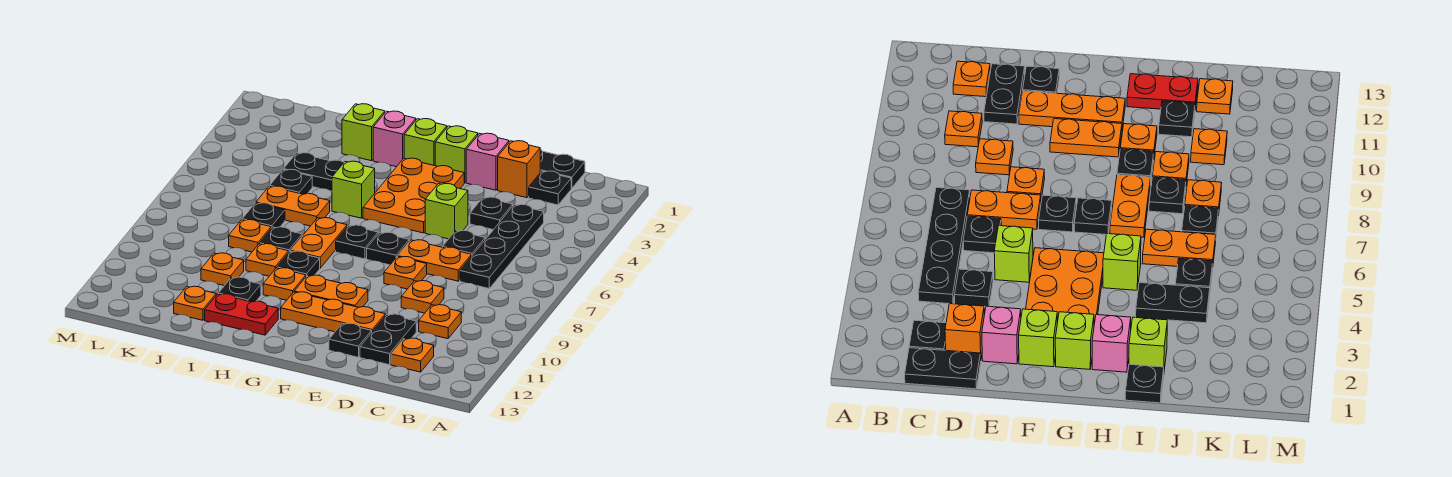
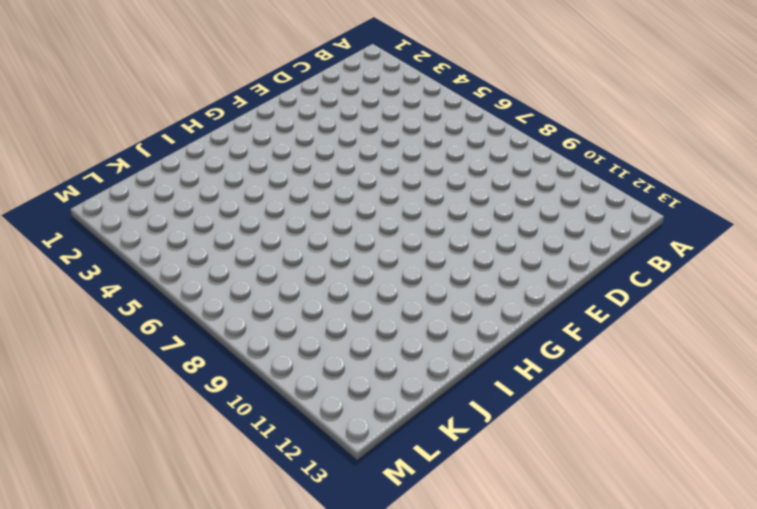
none -> black 1x2 plate [540,149,585,188]
none -> black 1x1 plate [529,171,571,205]
none -> black 1x4 plate [460,204,544,288]
none -> orange 1x1 plate [419,305,461,339]

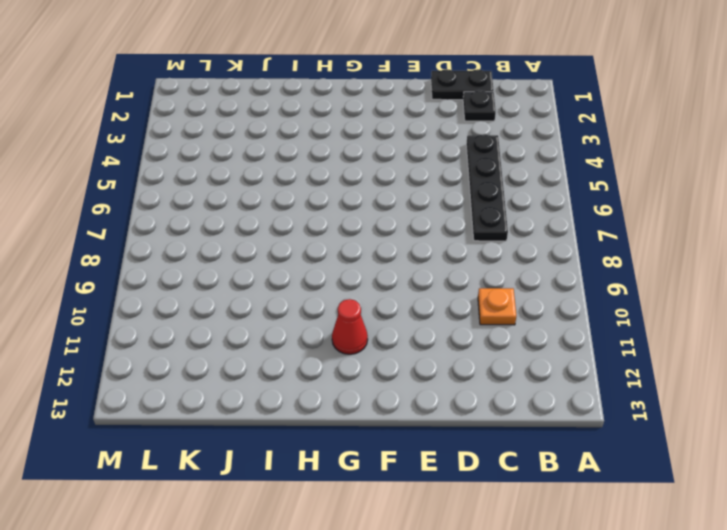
red 1x1 cone [332,299,368,354] -> orange 1x3 plate [281,292,385,332]
none -> orange 1x1 plate [391,338,434,372]
none -> orange 1x1 brick [498,141,540,198]
none -> black 1x1 plate [470,197,513,230]
none -> black 1x1 plate [443,231,485,256]

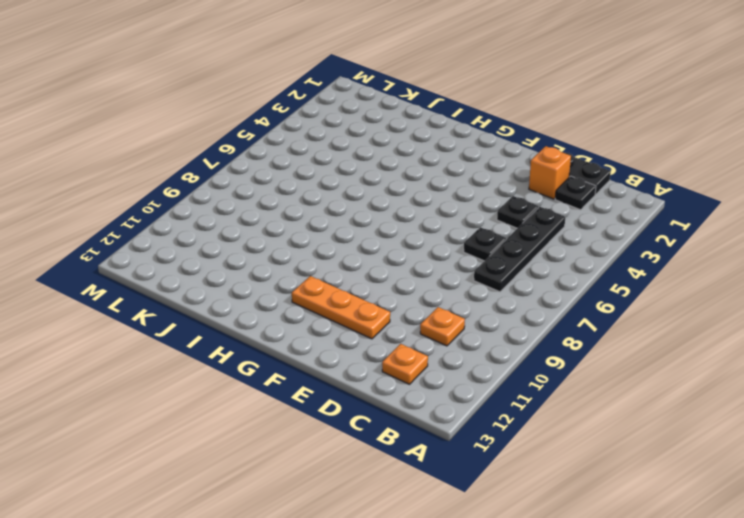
none -> orange 1x2 plate [398,240,471,281]
none -> orange 1x1 plate [401,281,444,313]
none -> black 1x2 plate [360,314,416,365]
none -> pink 1x1 brick [466,133,509,190]

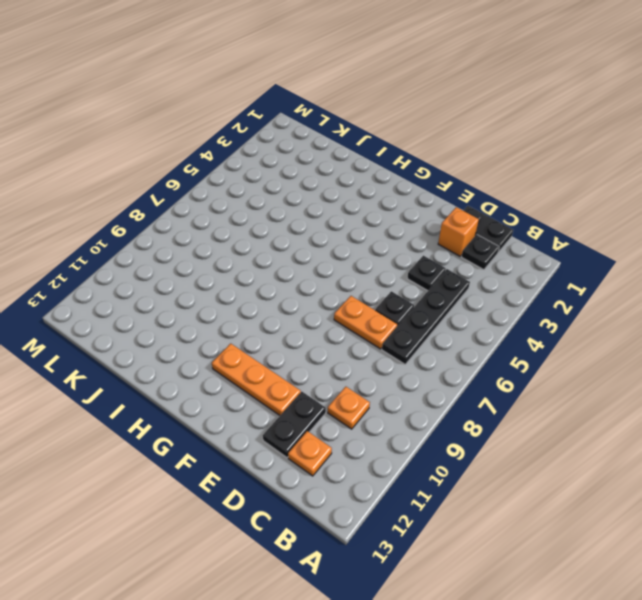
none -> orange 1x1 plate [401,281,444,313]
none -> pink 1x1 brick [466,133,509,190]
none -> lime 1x1 brick [425,183,468,239]
none -> orange 1x1 plate [384,257,427,289]

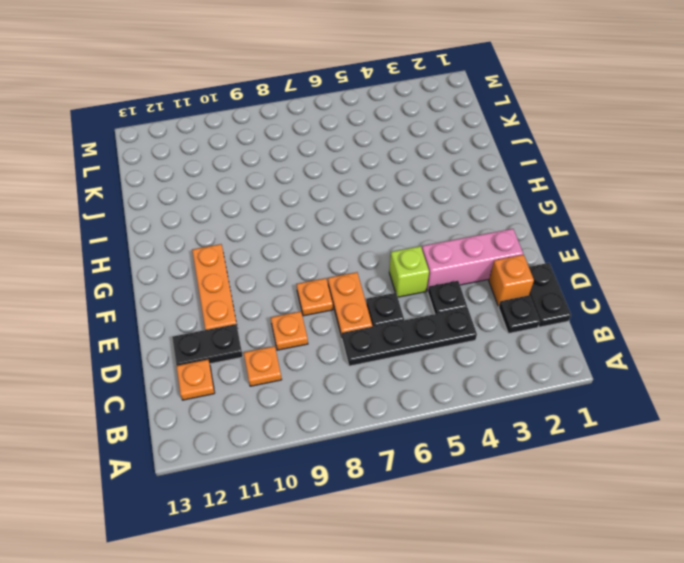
pink 1x3 brick [422,229,523,291] -> pink 1x1 brick [466,133,509,190]
none -> black 1x1 plate [329,323,372,357]
none -> lime 1x1 brick [435,126,478,183]
none -> orange 2x3 plate [363,158,464,233]
none -> black 1x1 plate [367,232,409,265]

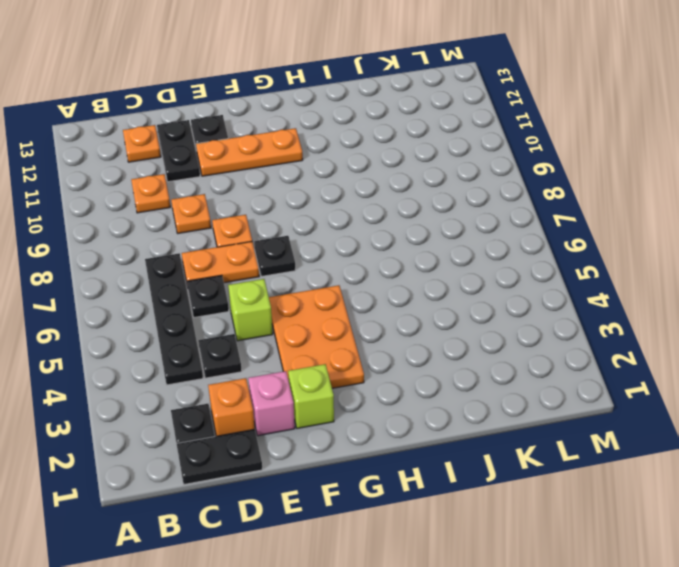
none -> orange 1x2 plate [294,275,368,307]
none -> lime 1x1 brick [404,119,447,166]
none -> black 1x1 plate [336,225,378,259]
none -> pink 1x1 brick [373,111,416,167]

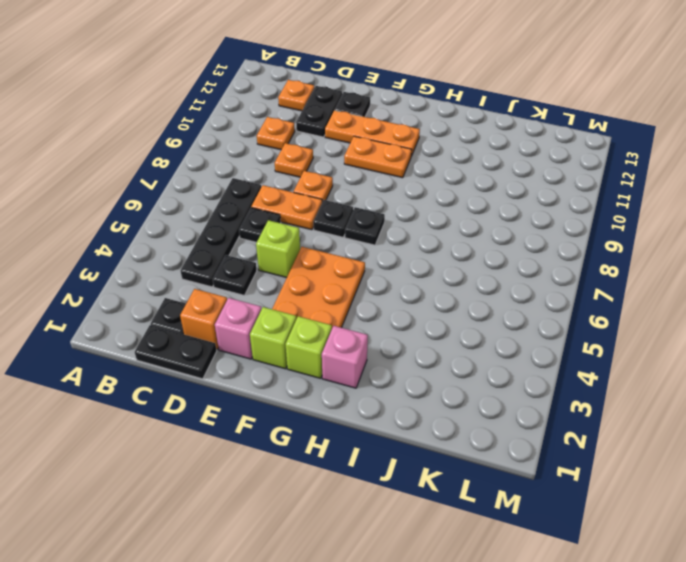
none -> lime 1x1 brick [332,161,375,218]
none -> orange 1x2 plate [291,218,347,268]
none -> black 1x1 plate [277,251,320,276]
none -> orange 1x1 plate [263,268,306,300]

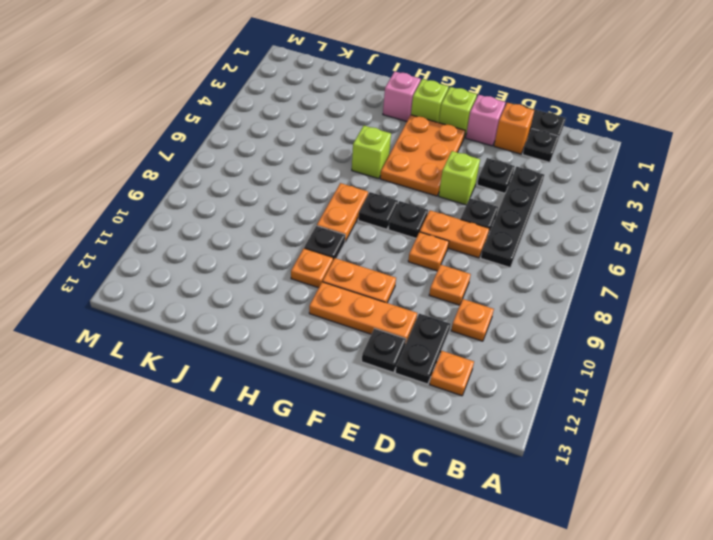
none -> red 1x2 plate [205,294,278,335]
none -> black 1x1 plate [1125,364,1164,403]
none -> lime 1x1 brick [342,104,385,161]
none -> black 1x2 plate [284,153,344,191]

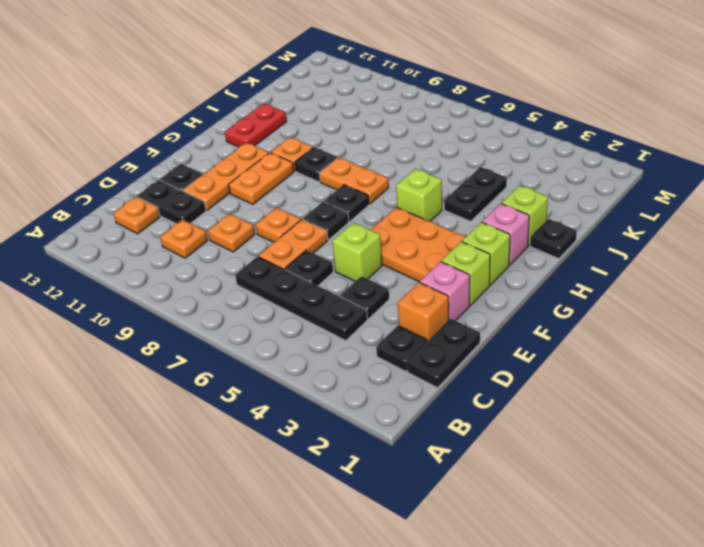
none -> orange 1x2 plate [256,186,330,226]
none -> black 1x1 plate [260,227,302,252]
none -> orange 1x1 plate [246,244,289,276]
none -> black 1x1 plate [218,277,261,302]

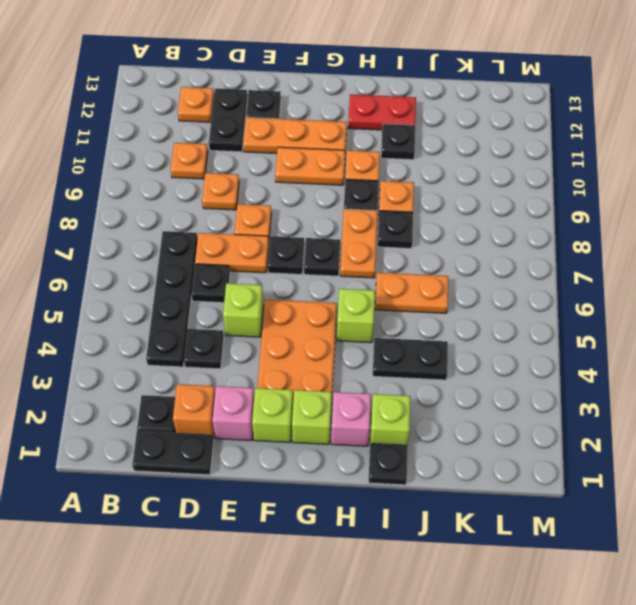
none -> black 1x1 plate [270,169,312,194]
none -> black 1x1 plate [242,203,285,228]
none -> orange 1x1 plate [229,220,271,252]
none -> orange 1x1 plate [201,253,244,286]

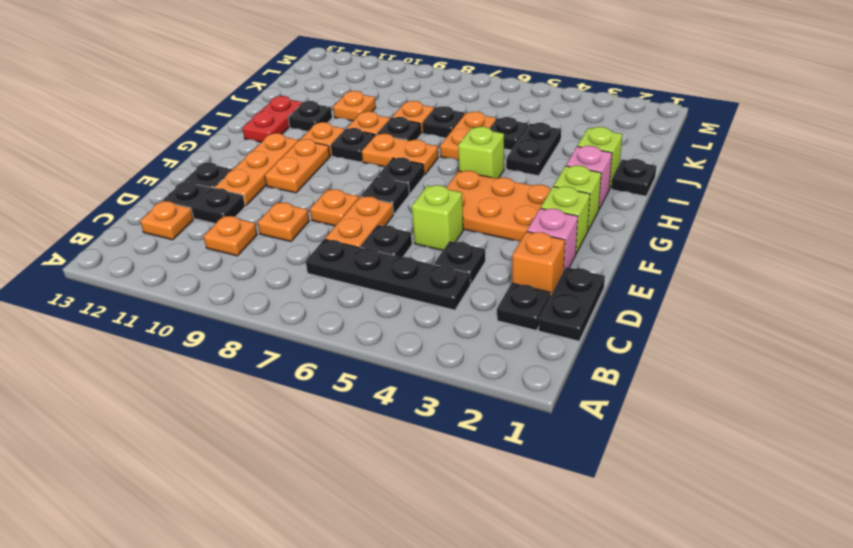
none -> orange 1x1 plate [174,286,216,320]

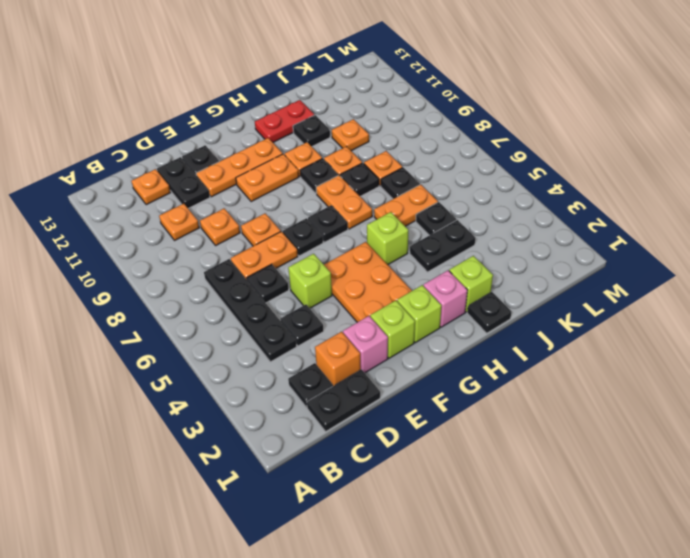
none -> orange 1x1 plate [174,286,216,320]

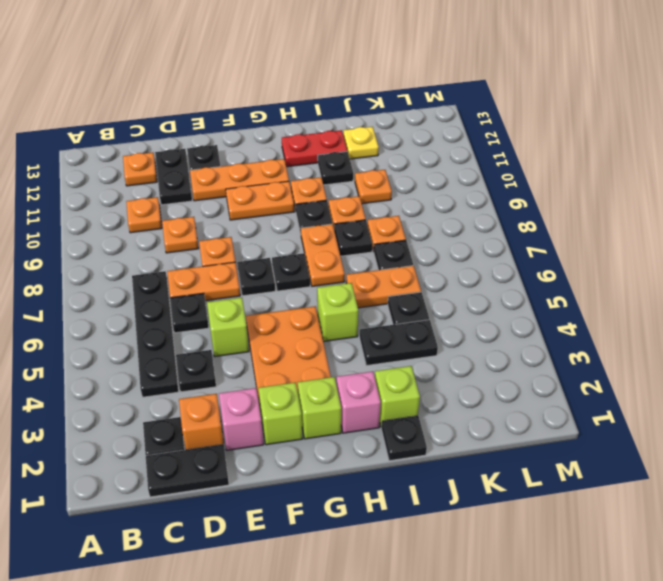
yellow 1x1 plate [343,127,379,159] -> orange 1x1 plate [174,286,216,320]

